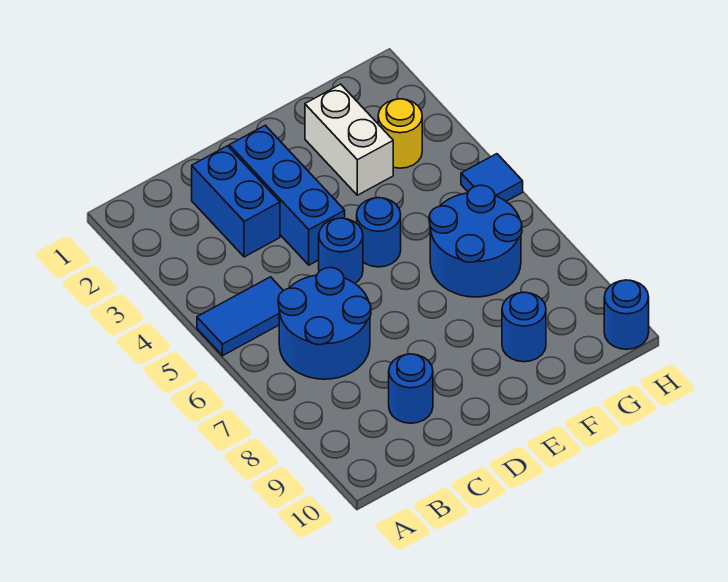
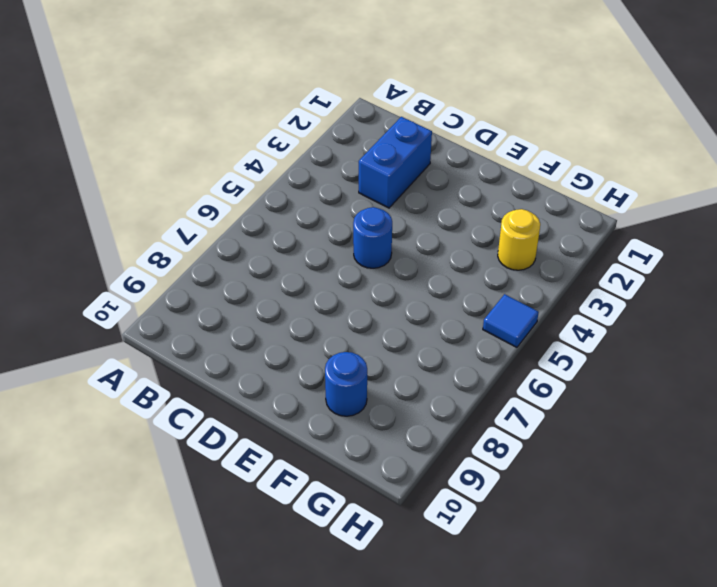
none -> blue 1x2 tile [197,277,283,356]
none -> blue 2x2 round brick [278,268,371,379]
none -> blue 1x1 round brick [389,354,433,423]

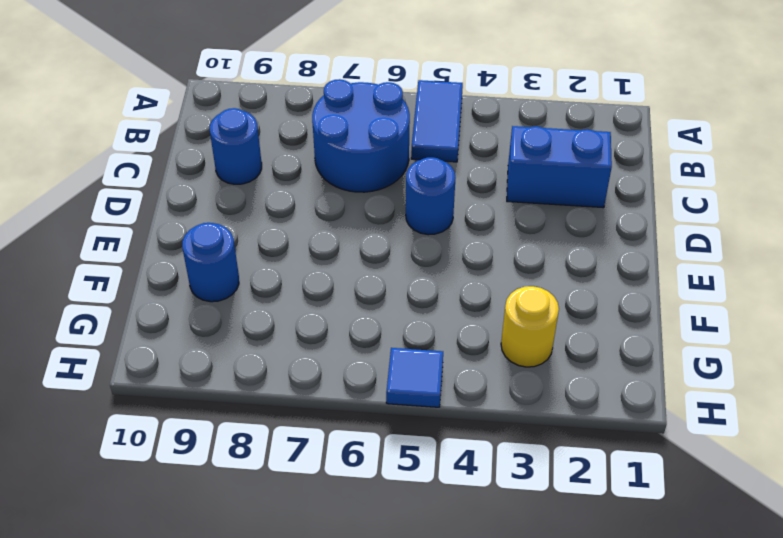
none -> blue 1x3 brick [229,125,345,265]
none -> blue 1x1 round brick [357,198,401,267]
none -> white 1x2 brick [305,84,393,195]

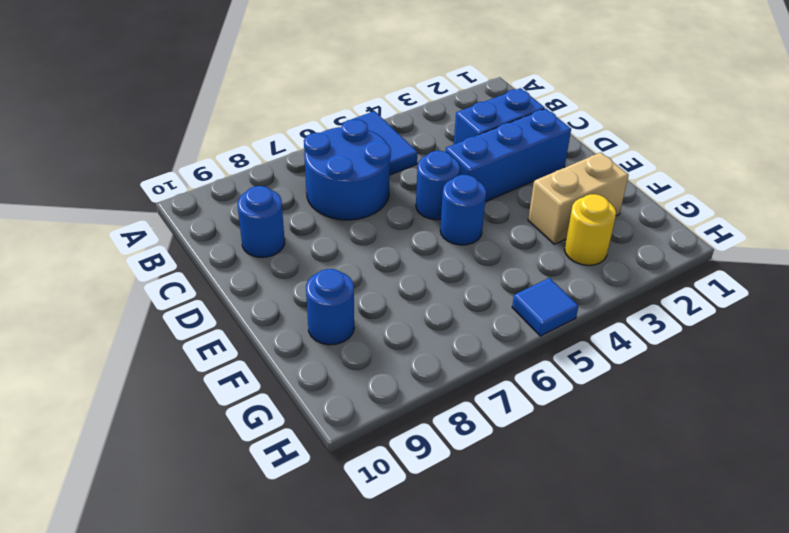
tan 1x2 brick [528,152,629,244] -> white 1x2 brick [305,84,393,195]
none -> blue 2x2 round brick [429,185,522,297]
none -> blue 1x1 round brick [604,280,649,349]

